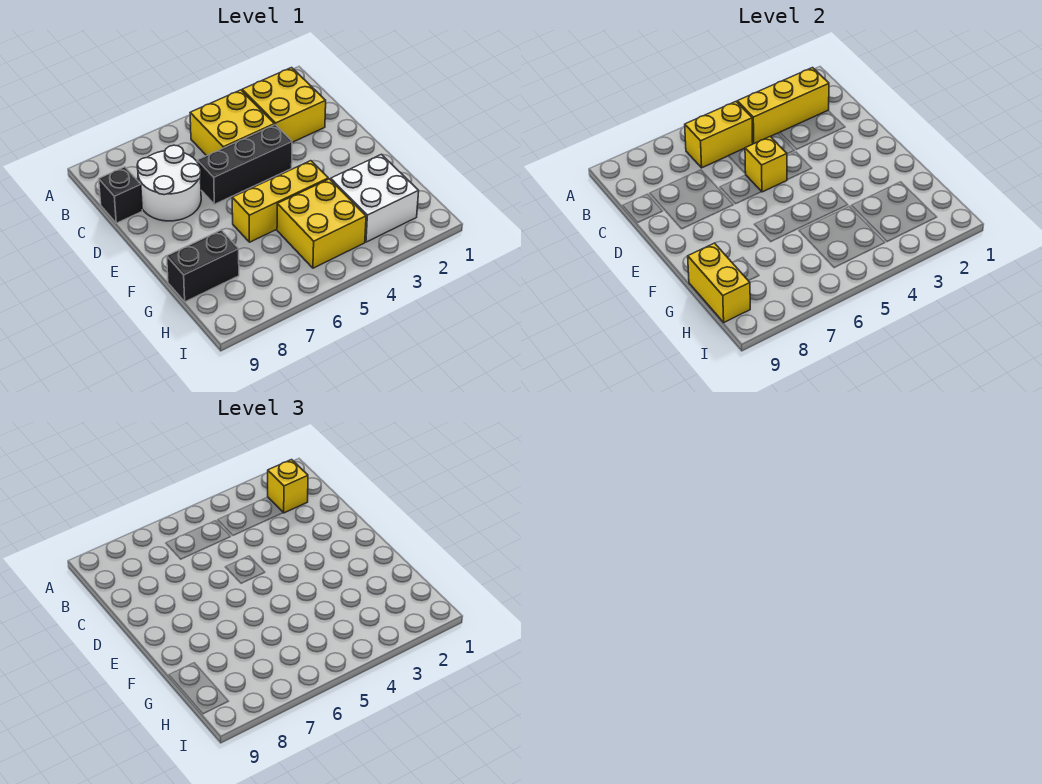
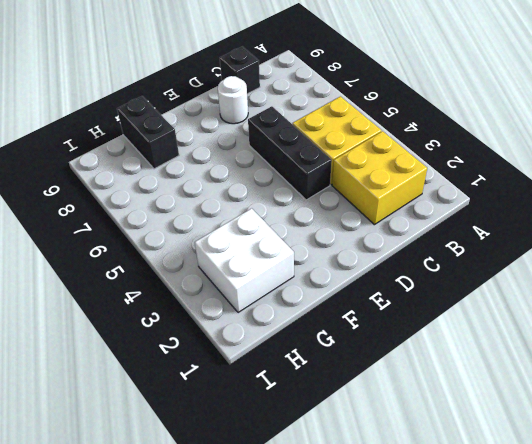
white 1x1 round brick [218,76,248,124] -> white 2x2 round brick [137,145,201,221]
none -> yellow 1x3 brick [232,161,328,242]
none -> yellow 2x2 brick [277,179,366,268]
none -> yellow 1x3 brick [737,68,829,144]

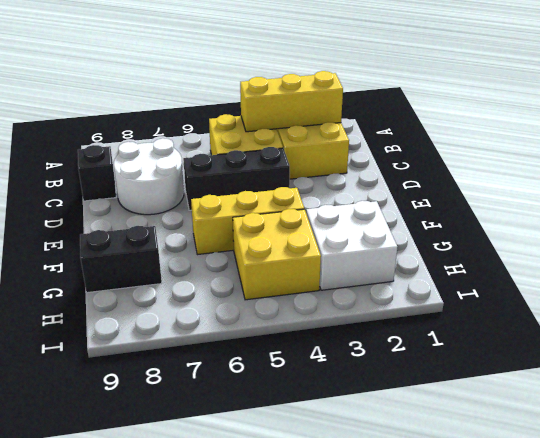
none -> yellow 1x2 brick [685,102,753,168]
none -> yellow 1x1 brick [745,137,787,192]
none -> yellow 1x2 brick [688,243,750,322]

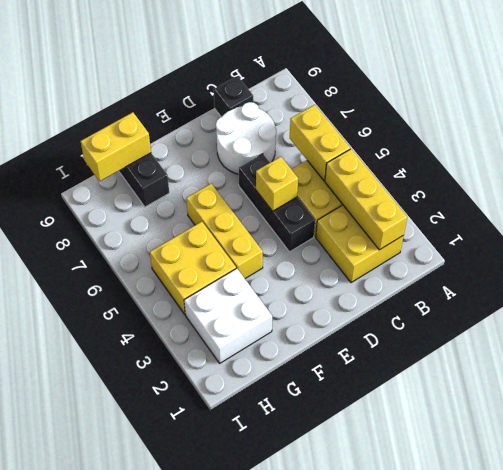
none -> yellow 1x1 brick [268,460,308,513]

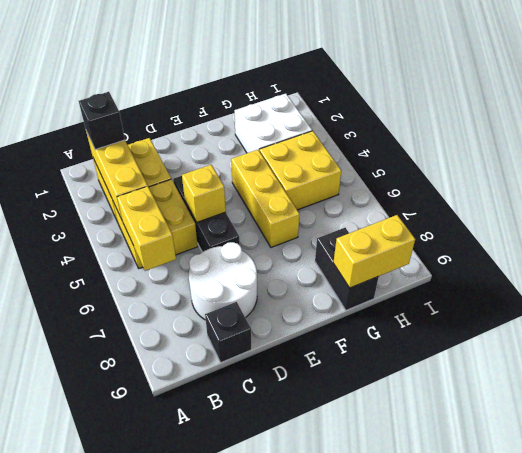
black 1x1 brick [79,92,125,150] -> yellow 1x1 brick [268,460,308,513]

